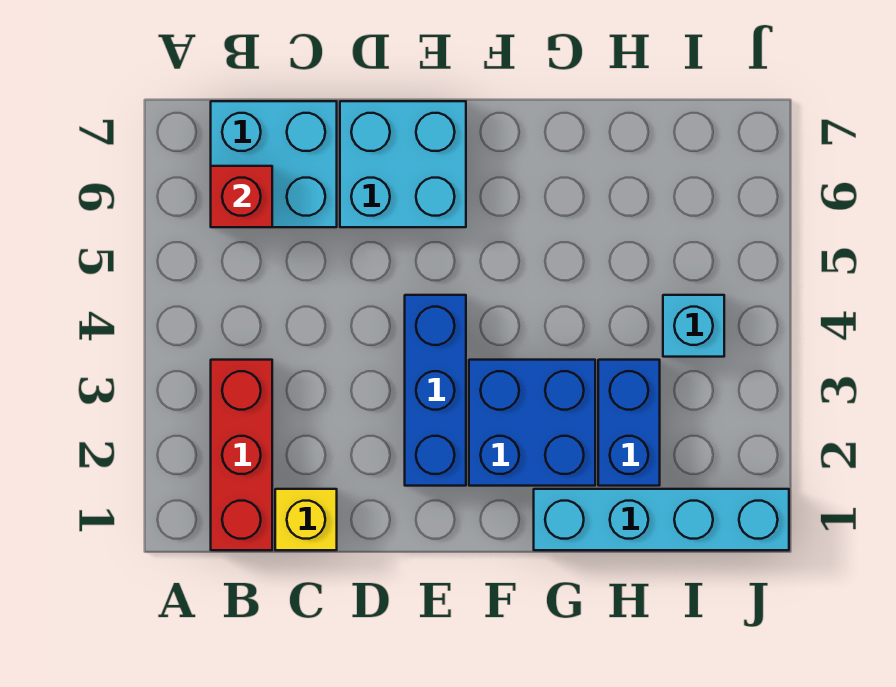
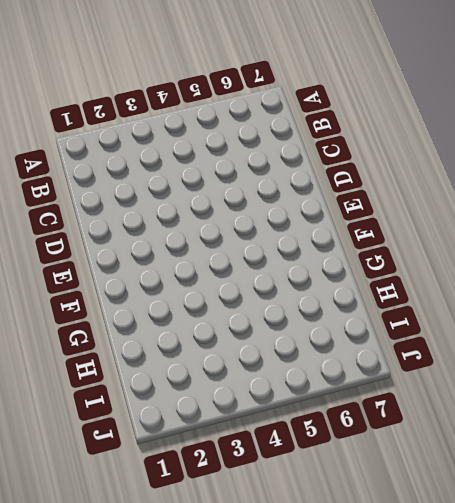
none -> red 1x3 brick [211,360,272,550]
none -> cyan 2x2 brick [211,101,337,227]

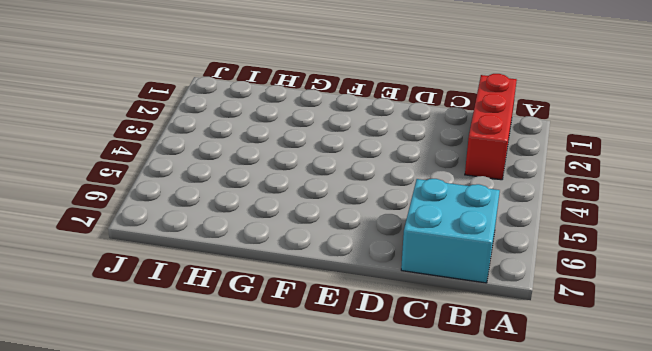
none -> yellow 1x1 brick [275,489,337,550]
none -> cyan 2x2 brick [340,101,466,227]

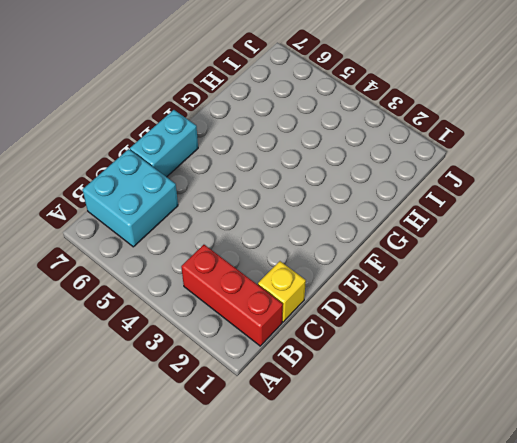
cyan 1x2 brick [130,110,198,177] -> cyan 2x2 brick [340,101,466,227]
none -> blue 1x3 brick [405,295,466,486]
none -> blue 2x2 brick [469,360,595,486]

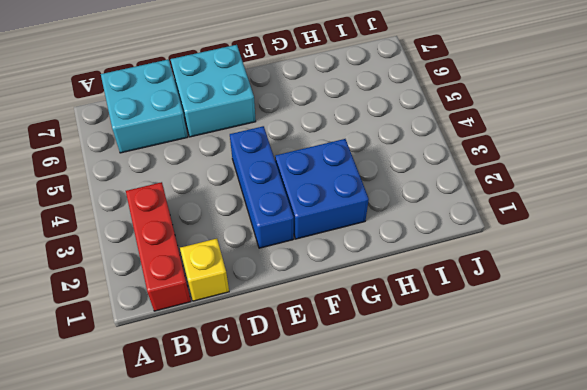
none -> cyan 1x4 brick [534,489,789,550]
none -> blue 1x2 brick [598,360,660,486]

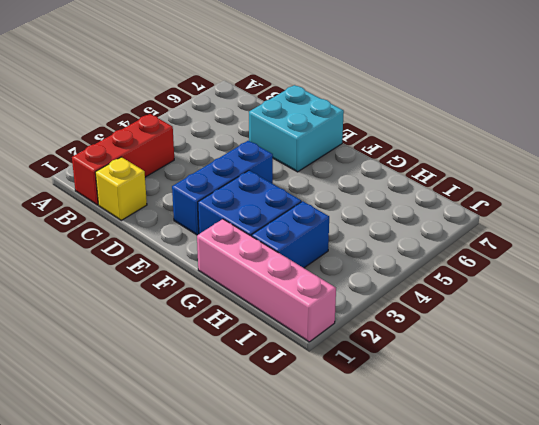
pink 1x4 brick [197,219,336,342] -> cyan 1x4 brick [534,489,789,550]
none -> cyan 2x2 brick [211,101,337,227]
none -> cyan 1x1 brick [663,295,724,357]

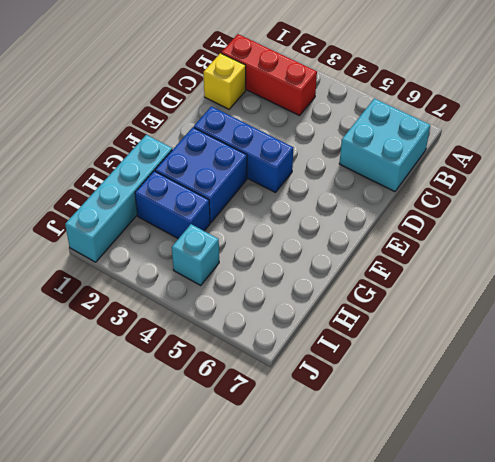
none -> cyan 2x2 brick [340,101,466,227]
none -> red 1x1 brick [211,166,272,227]

